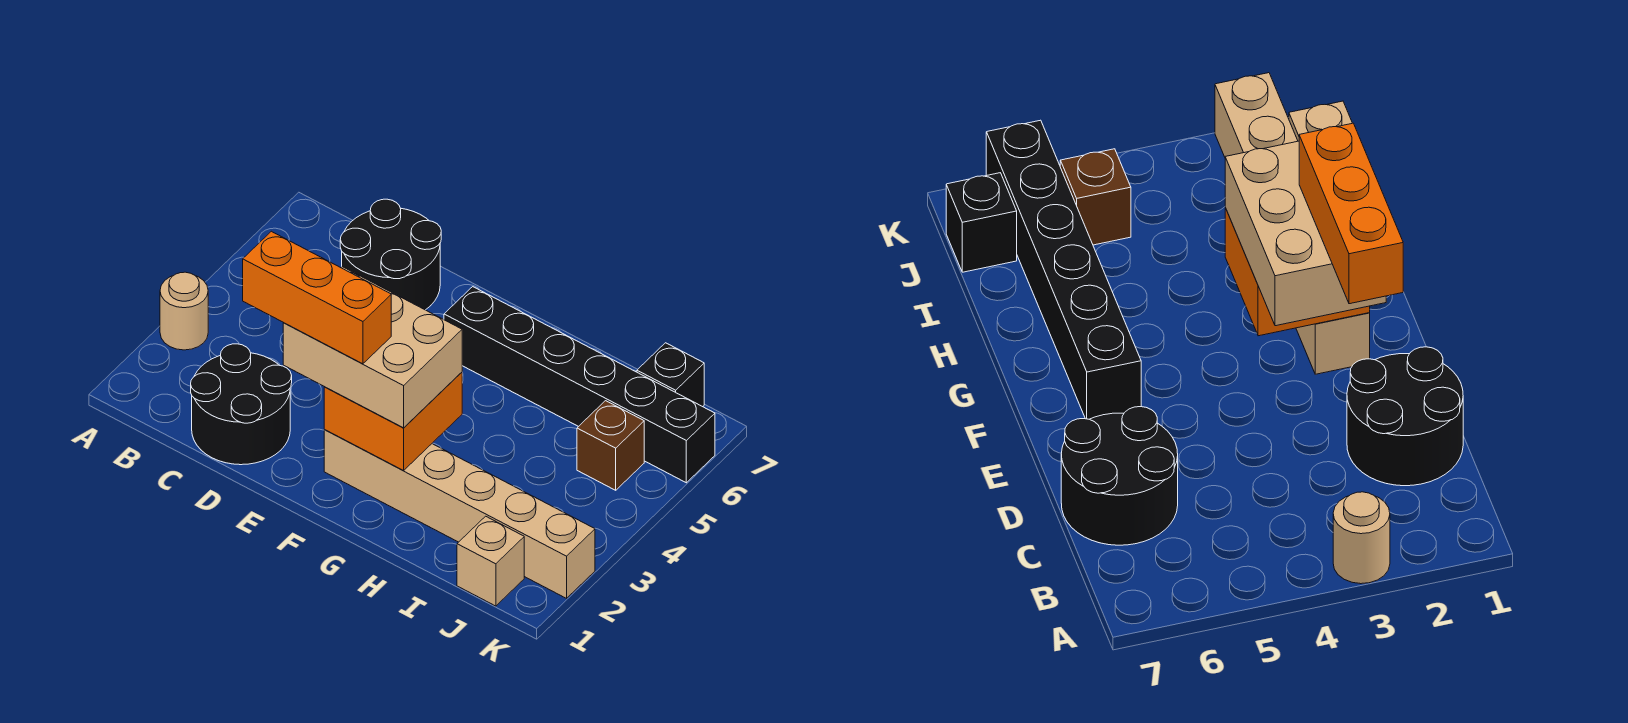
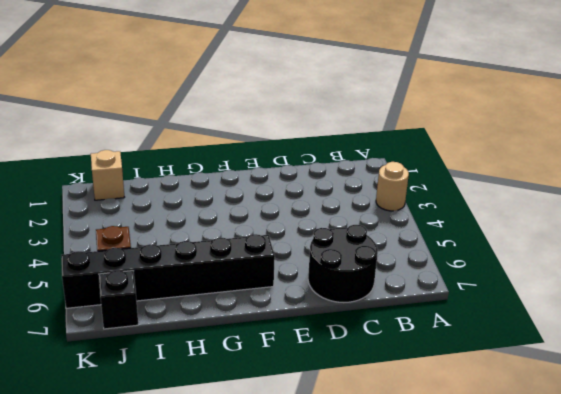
none -> black 2x2 round brick [191,344,292,465]
none -> tan 1x6 brick [324,430,595,598]

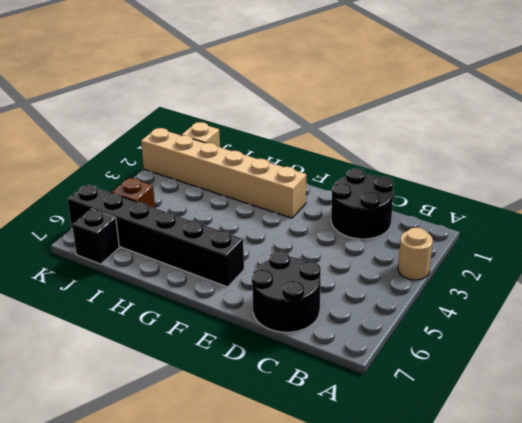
none -> orange 2x2 brick [324,372,462,470]
none -> tan 2x3 brick [283,267,462,428]

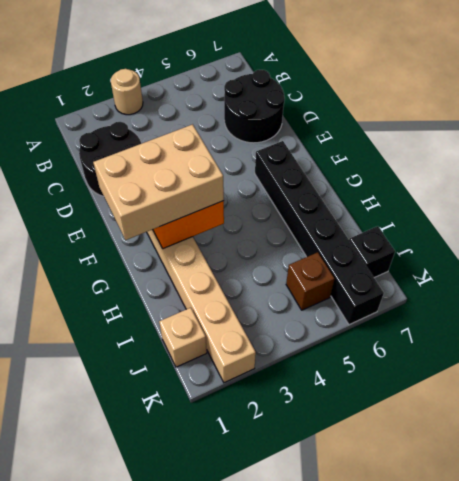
tan 2x3 brick [93,124,224,240] -> tan 2x3 brick turned to [283,267,462,428]
none -> orange 1x3 brick [243,231,391,364]

